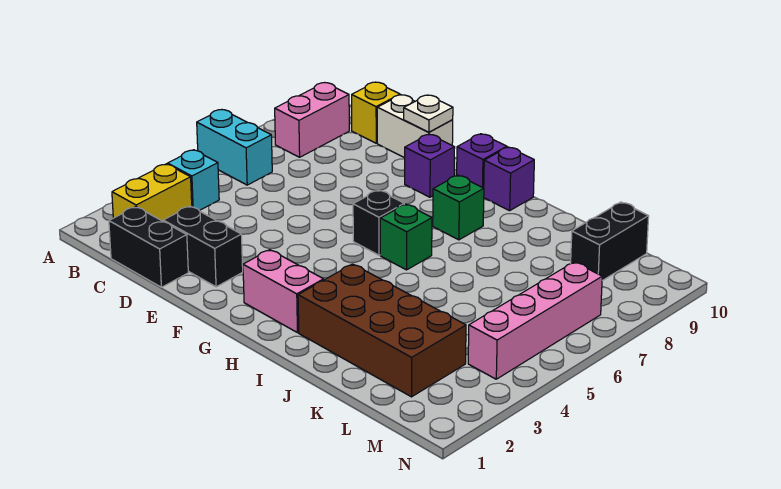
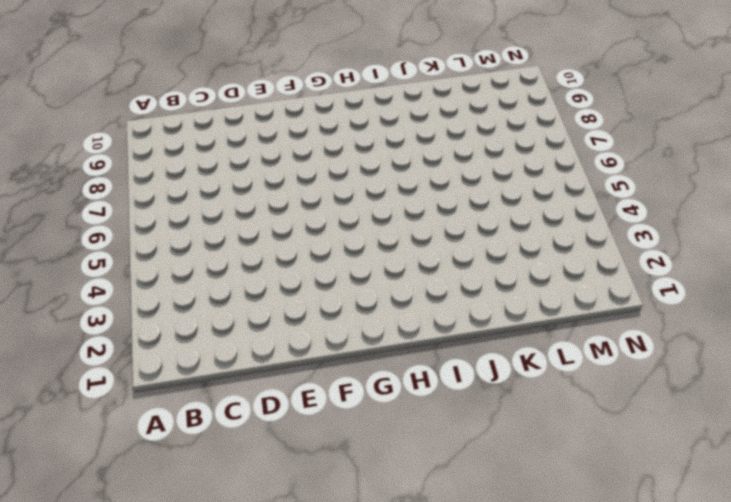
none -> cyan 1x2 brick [197,110,272,185]
none -> yellow 1x2 brick [112,164,192,221]
none -> cyan 1x1 brick [168,150,219,211]

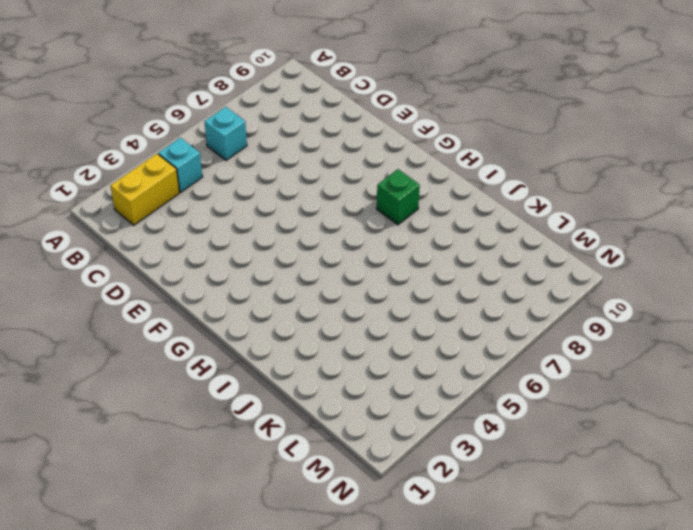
cyan 1x1 brick [204,107,247,160] -> cyan 1x2 brick [197,110,272,185]
none -> pink 1x2 brick [275,83,349,157]
none -> black 1x2 brick [109,207,188,287]
none -> yellow 1x1 brick [352,82,400,143]

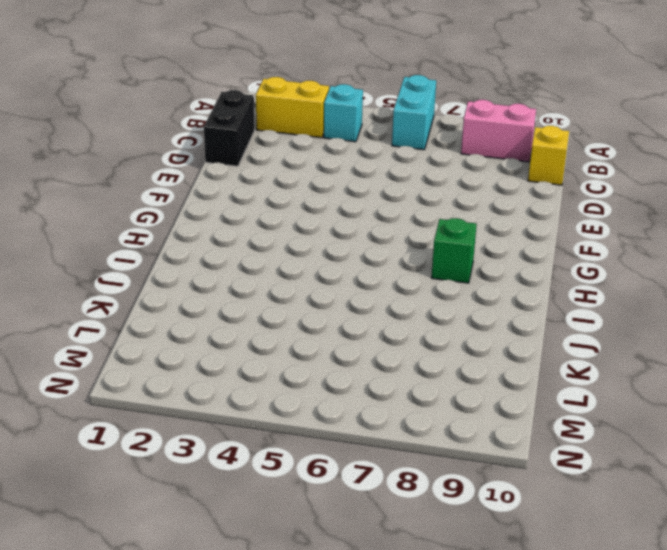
none -> black 1x2 brick [163,206,243,287]
none -> white 1x2 brick [377,95,453,158]
none -> purple 1x1 brick [405,134,455,197]

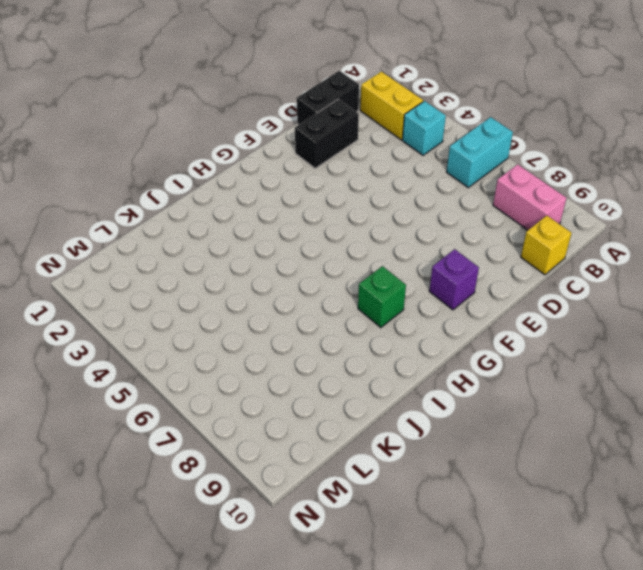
none -> white 1x2 brick [377,95,453,158]
none -> pink 1x2 brick [243,250,324,333]
none -> black 1x1 brick [353,190,404,255]

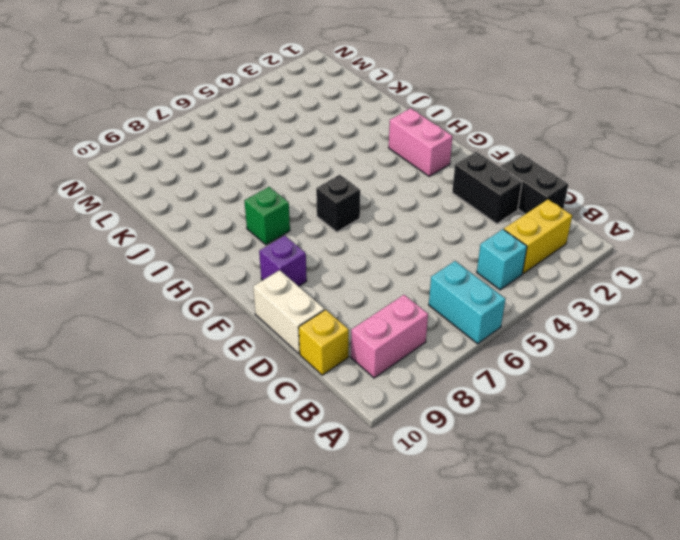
none -> purple 1x1 brick [457,134,507,188]
none -> green 1x1 brick [380,204,432,270]
none -> purple 1x1 brick [484,147,534,211]

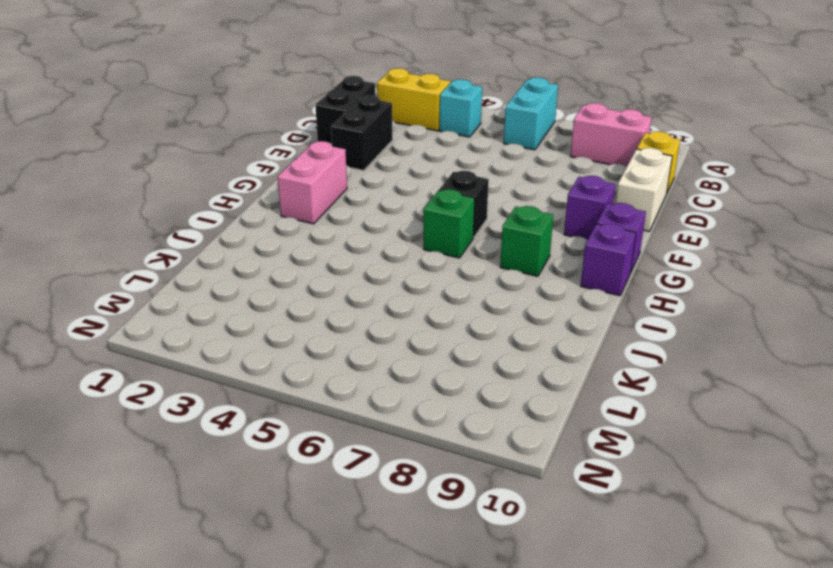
none -> brown 2x4 brick [298,264,466,397]
none -> black 1x2 brick [571,202,649,281]
none -> pink 1x4 brick [468,262,602,379]

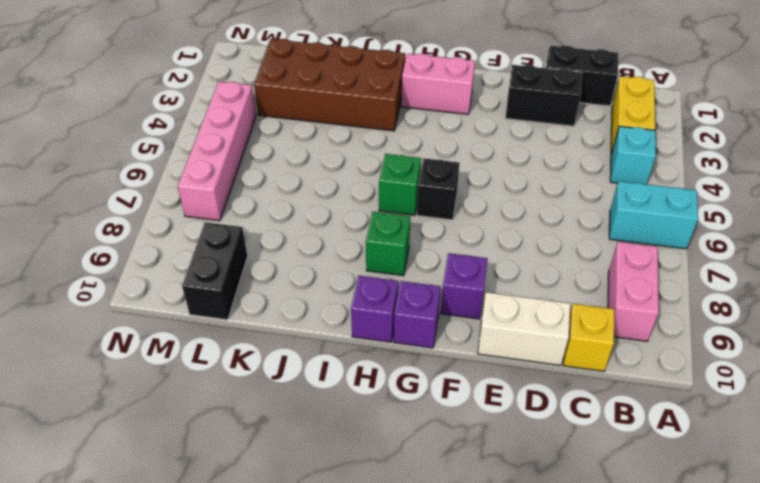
none -> white 1x1 plate [404,95,453,132]

